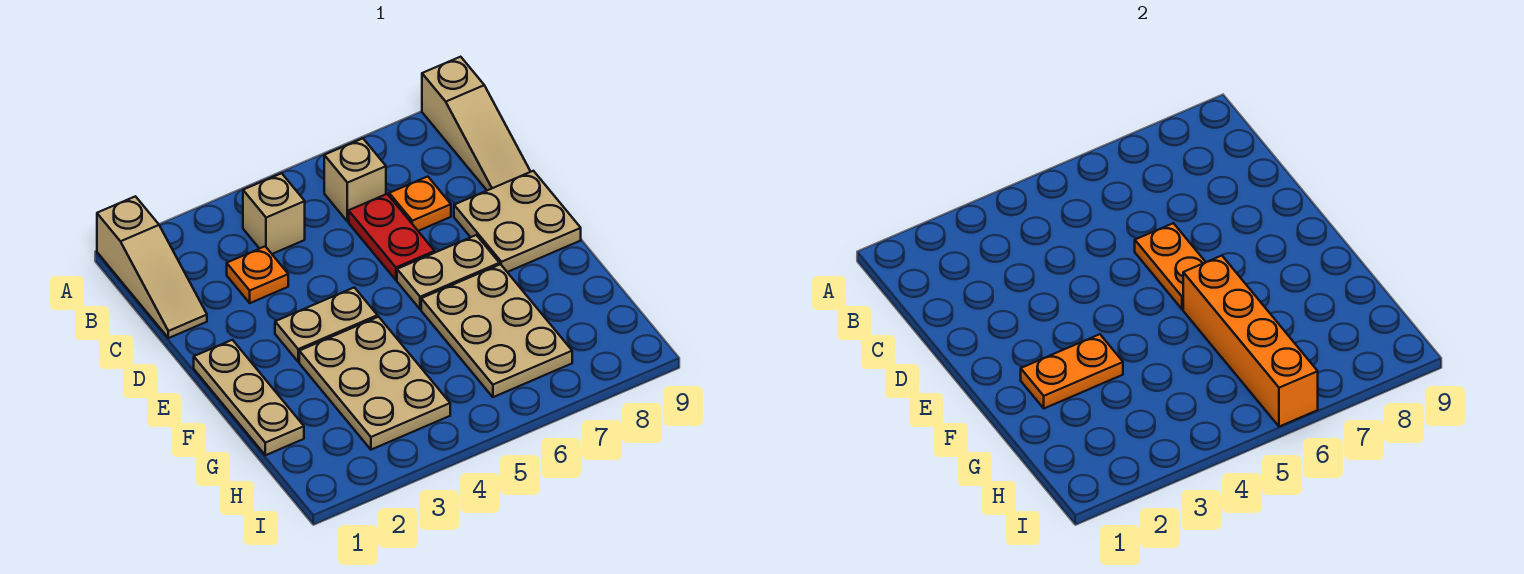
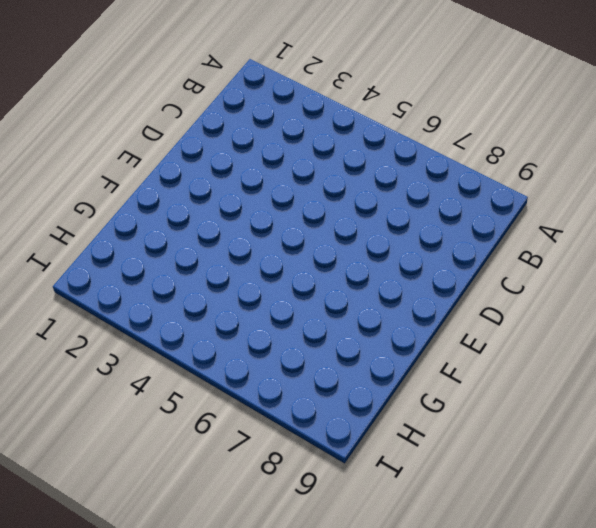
none -> tan 1x3 slope [97,196,207,338]
none -> tan 1x3 slope [422,57,531,190]
none -> tan 1x1 brick [243,173,305,254]

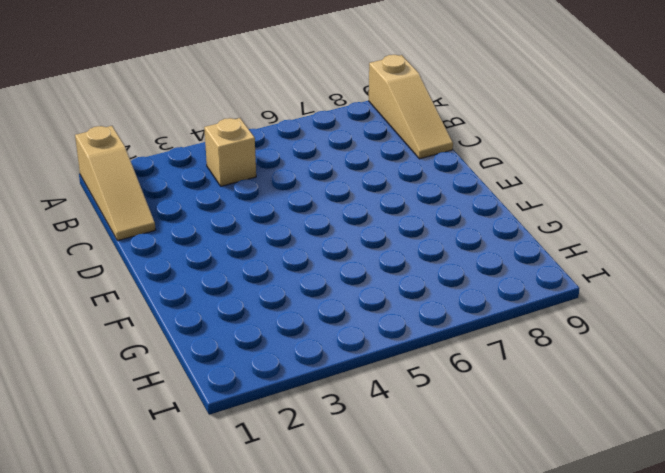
none -> tan 1x1 brick [324,138,386,222]
none -> orange 1x1 plate [227,246,288,303]
none -> red 1x2 plate [349,194,435,280]

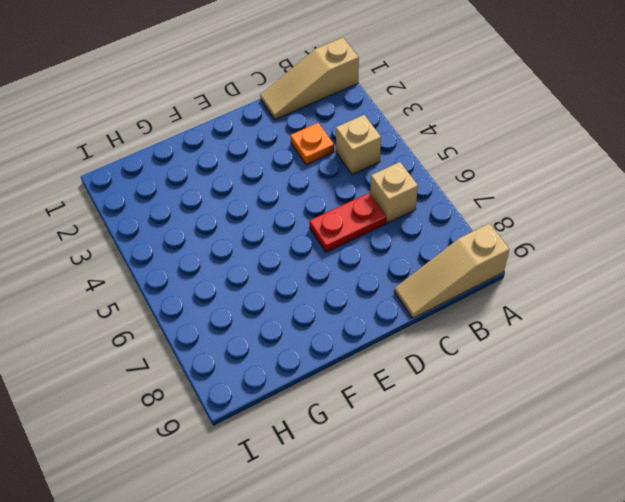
none -> orange 1x1 plate [389,176,451,231]
none -> tan 2x2 plate [454,171,581,272]
none -> tan 1x3 plate [194,340,304,455]

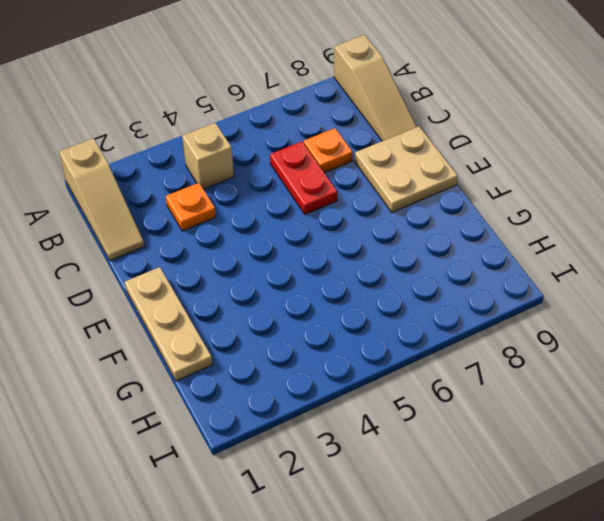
none -> tan 1x1 brick [324,138,386,222]
none -> tan 1x2 plate [275,287,378,362]
none -> tan 1x2 plate [397,235,499,309]

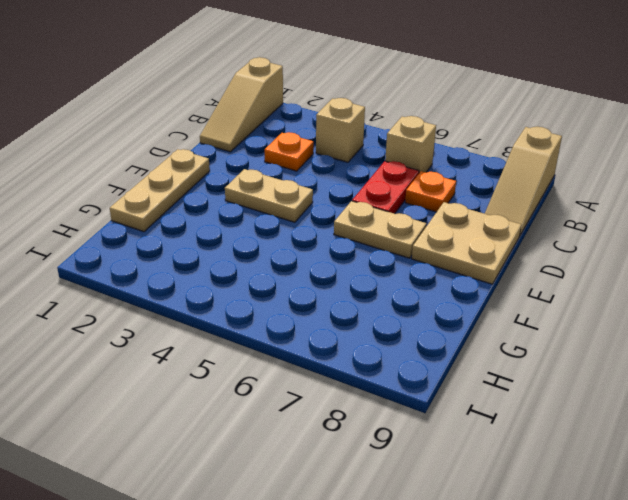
none -> tan 2x3 plate [299,317,450,450]
none -> tan 2x3 plate [421,264,572,397]
none -> orange 1x2 plate [1135,223,1206,309]

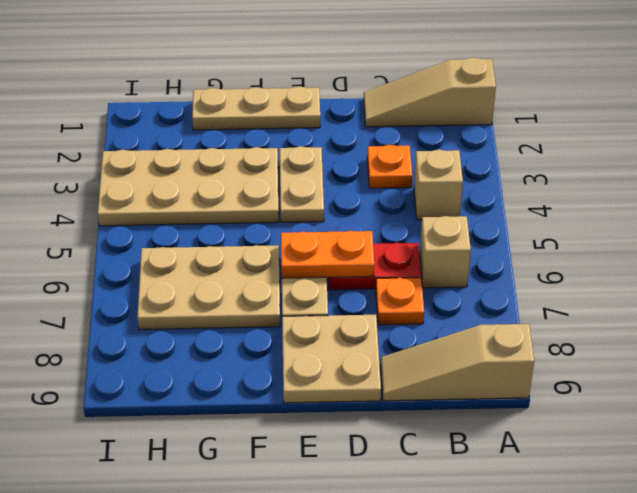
tan 2x4 plate [98,147,279,226] -> tan 2x3 plate [299,317,450,450]
none -> orange 1x2 plate [1021,334,1123,408]
none -> orange 1x4 brick [1183,256,1318,427]

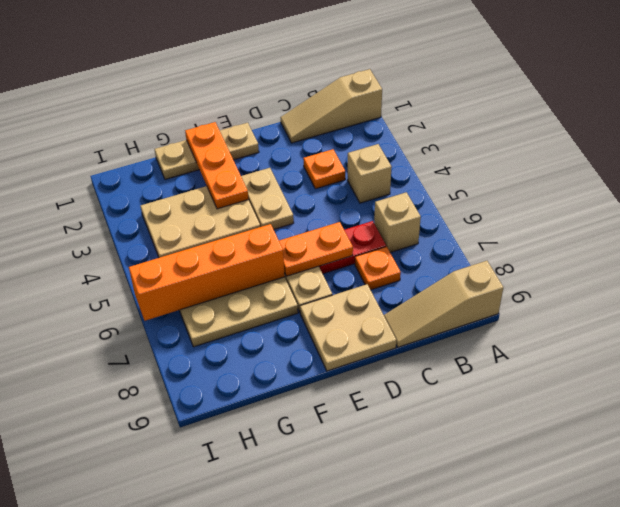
orange 1x3 plate [185,122,248,209] -> orange 1x2 plate [1021,334,1123,408]

